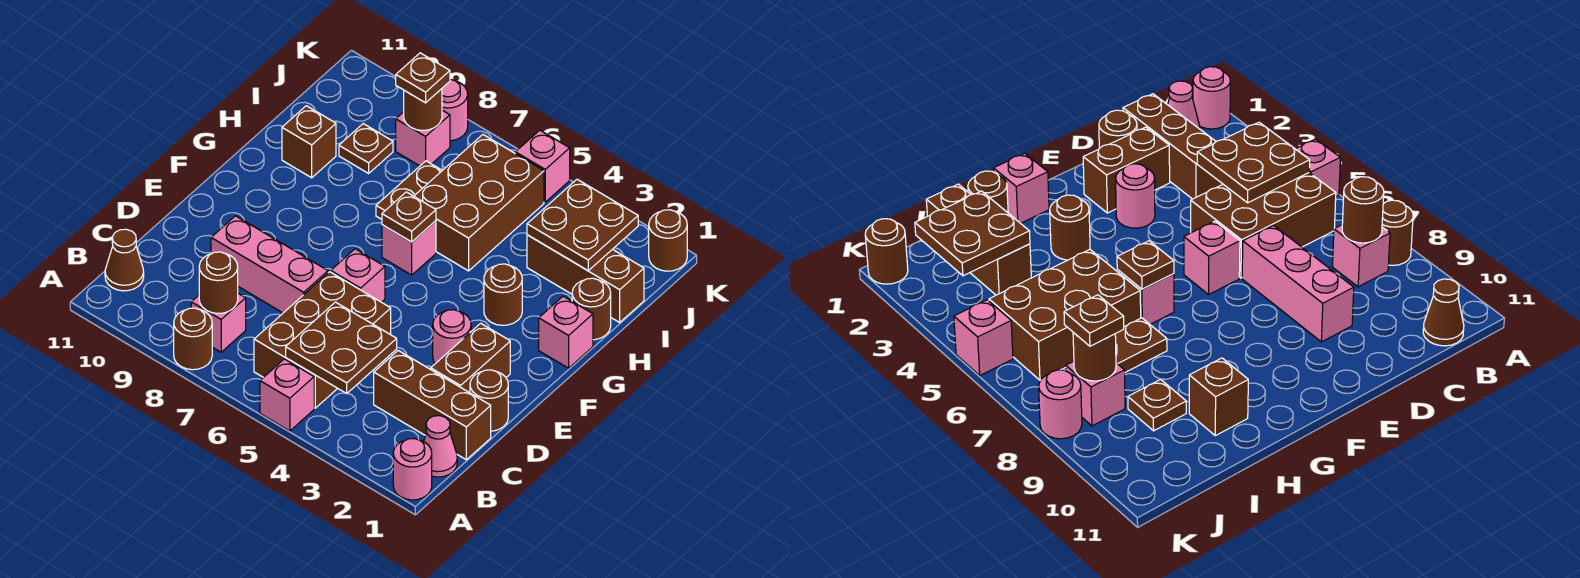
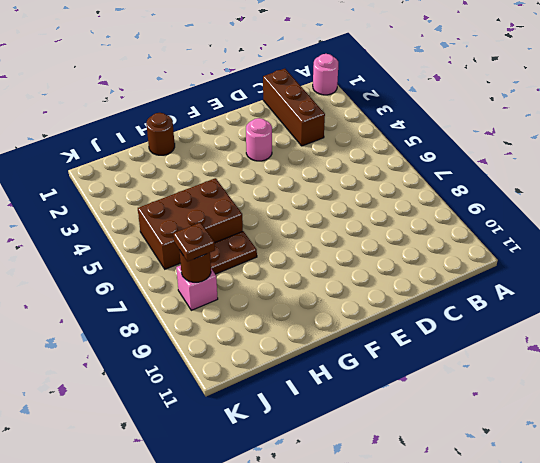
none -> pink 1x1 brick [260,359,314,431]
none -> brown 1x1 round brick [174,308,212,370]
none -> pink 1x1 cone [424,416,457,477]
none -> brown 2x3 brick [254,272,391,408]

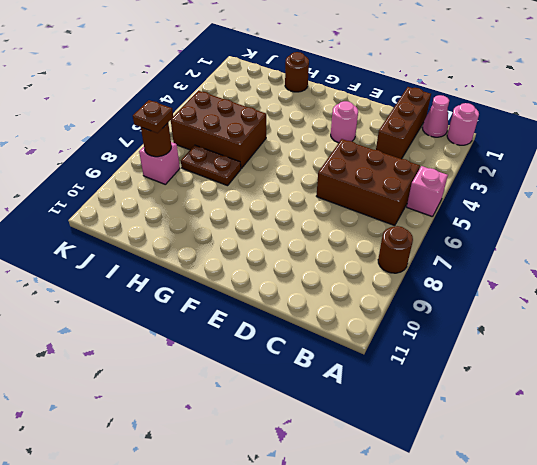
none -> pink 1x1 brick [191,294,246,352]
none -> brown 1x1 cone [105,229,144,291]
none -> brown 1x1 round brick [470,370,508,431]
none -> brown 1x2 brick [431,323,510,393]

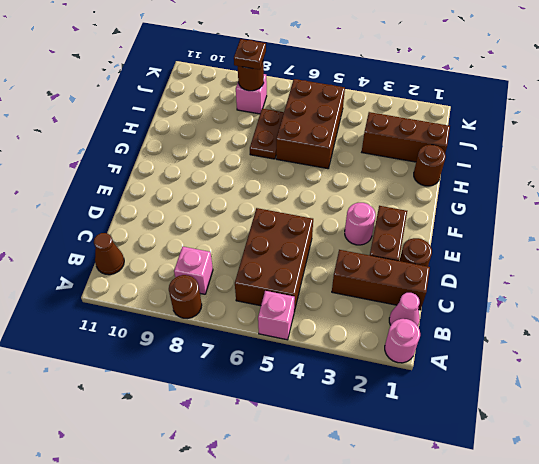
none -> pink 1x3 brick [211,216,328,313]
none -> pink 1x1 brick [331,249,385,302]
none -> pink 1x1 brick [539,296,593,368]
none -> brown 1x1 round brick [484,264,522,325]

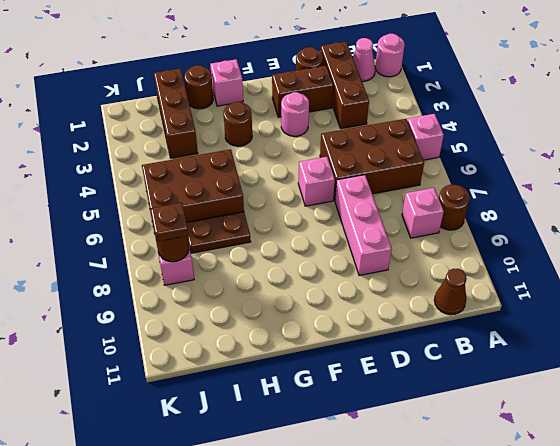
none -> pink 1x1 brick [382,221,436,275]
none -> brown 1x1 brick [282,106,336,178]
none -> brown 1x1 plate [339,124,393,173]
none -> brown 1x1 round brick [649,210,687,271]

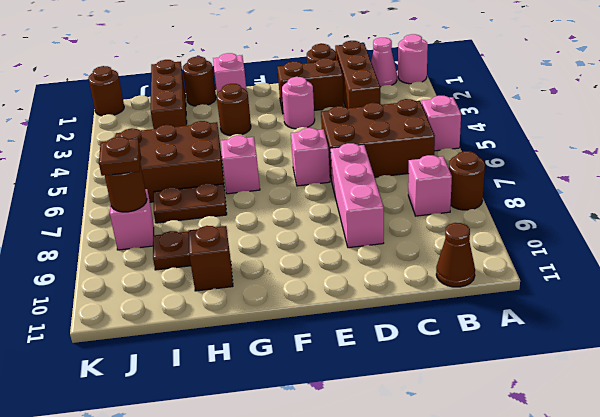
none -> pink 1x1 brick [515,130,570,202]
none -> pink 1x1 round brick [442,79,468,141]
none -> brown 2x2 plate [286,302,397,393]
none -> brown 1x1 round brick [199,252,238,313]

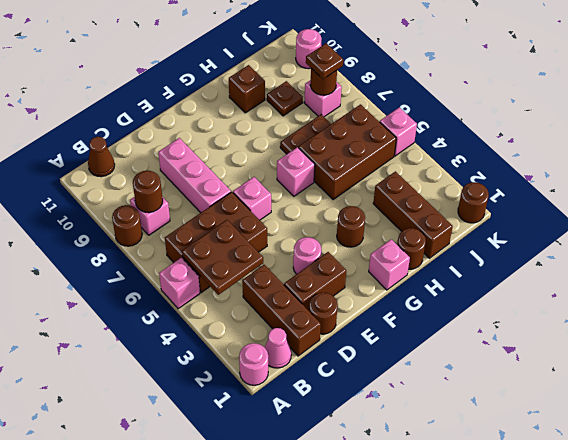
pink 1x1 round brick [296,29,322,69] -> pink 1x1 round brick moved to [442,79,468,141]
none -> brown 1x1 plate [382,192,436,242]
none -> brown 2x2 plate [527,179,638,271]

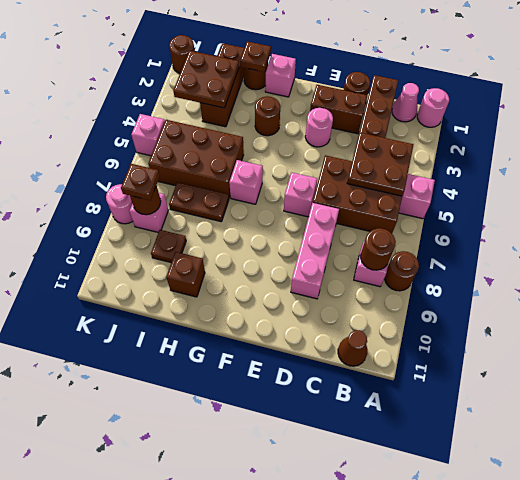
brown 1x1 plate [240,41,271,72] -> brown 1x1 plate moved to [382,192,436,242]

